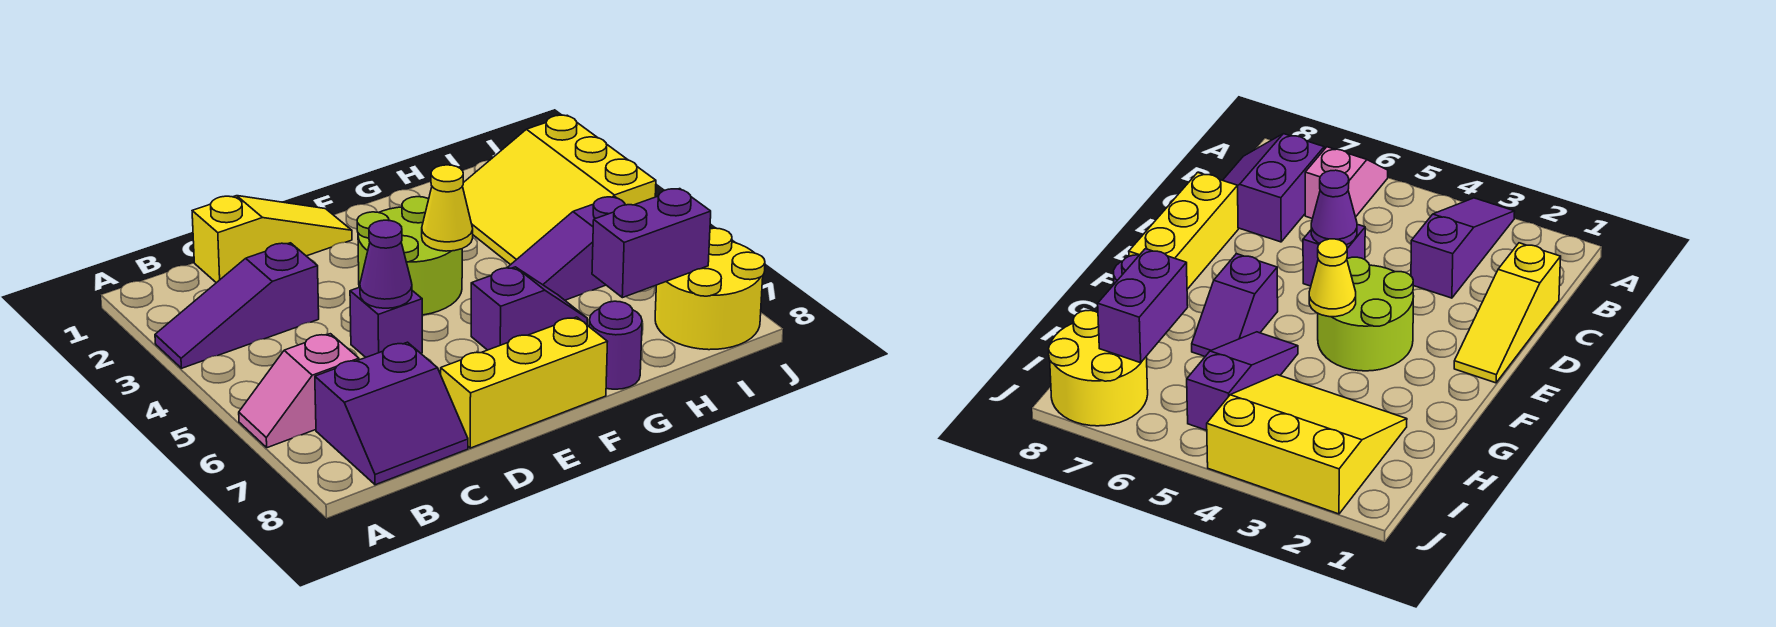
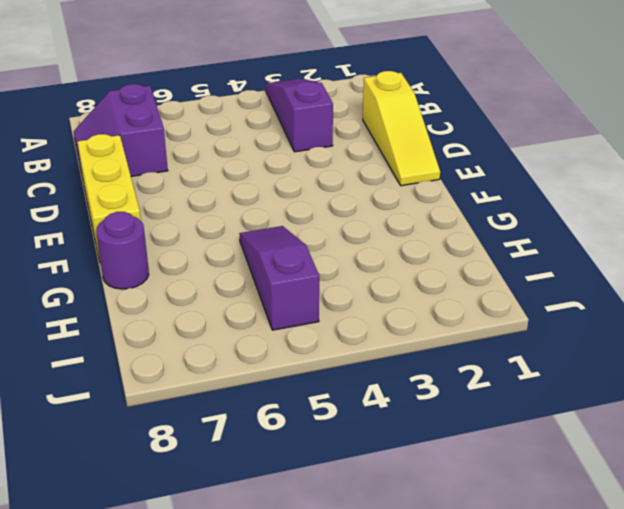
none -> pink 1x2 slope [239,334,359,448]
none -> purple 1x1 brick [350,287,422,357]
none -> lime 2x2 round brick [357,197,462,315]

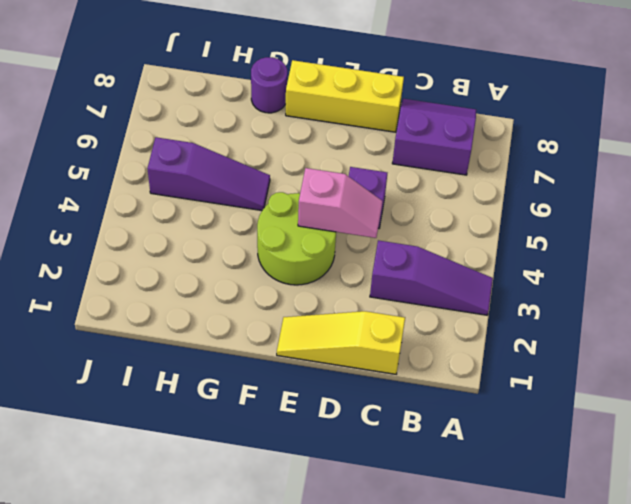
pink 1x2 slope [298,168,382,238] -> pink 1x2 slope moved to [239,334,359,448]
none -> purple 1x2 slope [471,267,587,350]
none -> yellow 3x3 slope [462,115,656,265]
none -> yellow 2x2 round brick [655,228,765,350]

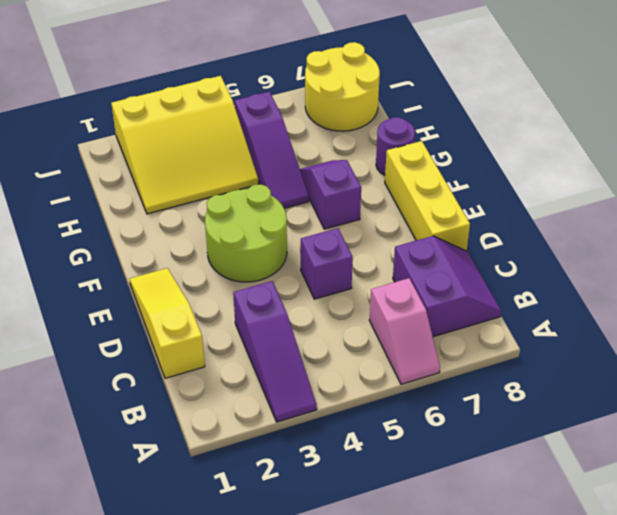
none -> purple 1x1 cone [360,220,412,308]
none -> yellow 1x1 cone [422,165,473,251]
none -> purple 1x2 brick [592,189,711,298]

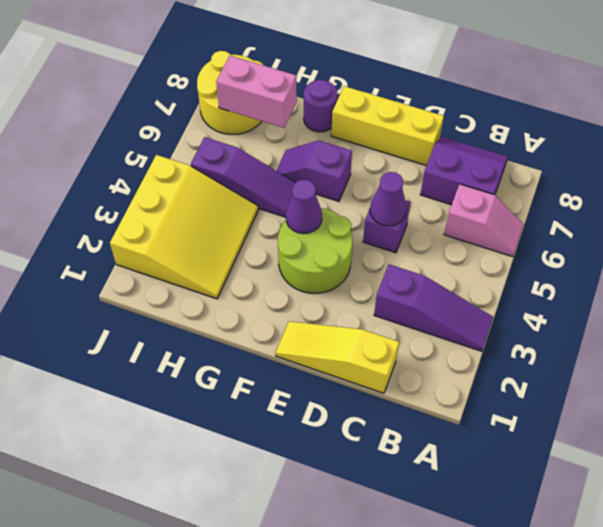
purple 1x1 cone [286,180,322,234] -> yellow 1x1 cone [422,165,473,251]
pink 1x2 brick [216,55,297,128] -> purple 1x2 brick [592,189,711,298]

